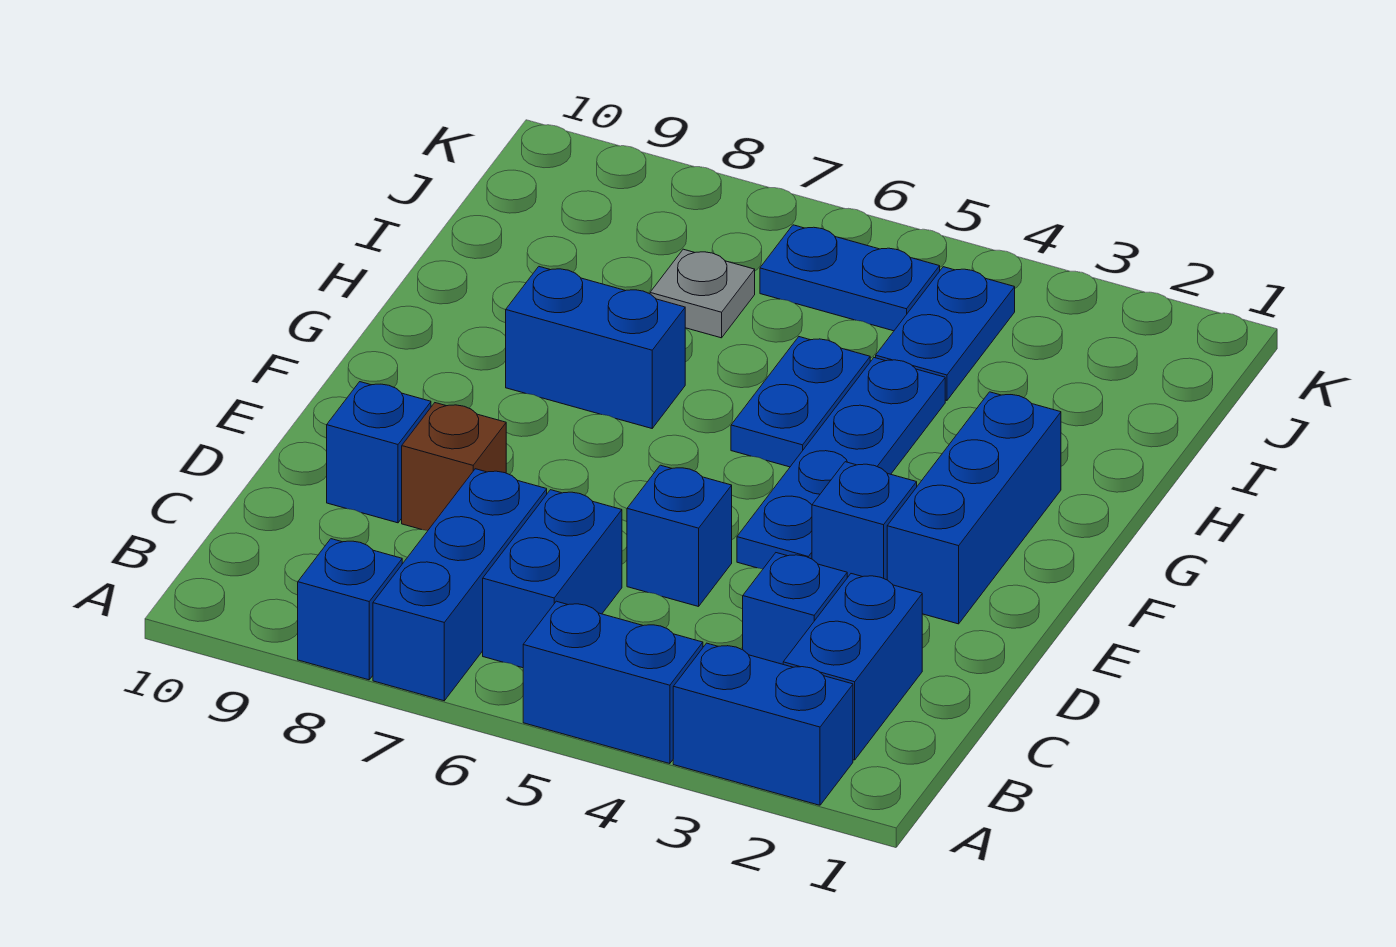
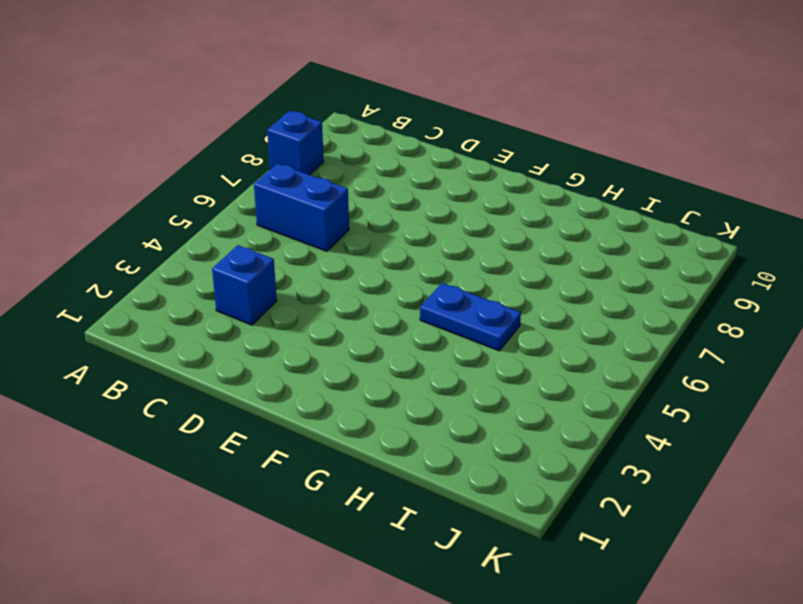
none -> blue 1x2 brick [673,643,853,805]
none -> blue 1x2 brick [523,601,703,764]
none -> blue 1x3 brick [373,469,547,701]

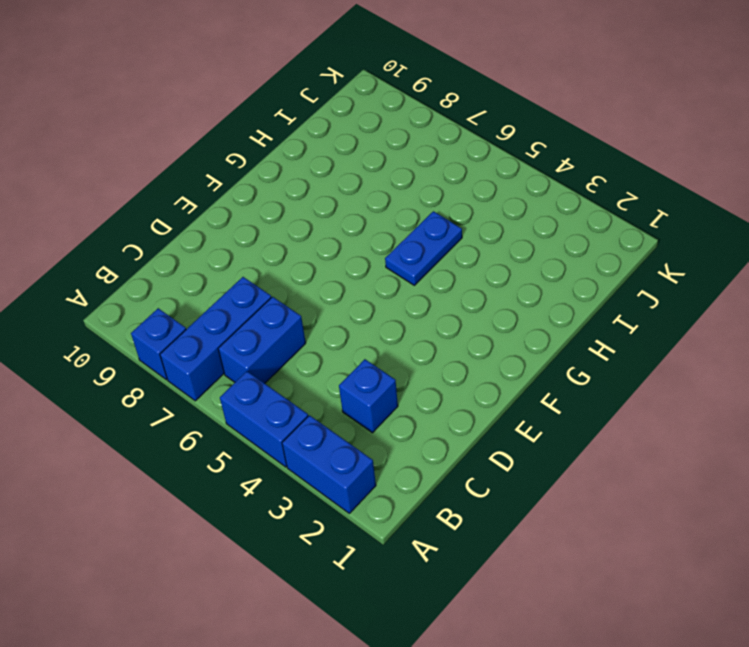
none -> blue 1x2 brick [783,574,922,760]
none -> blue 1x1 brick [627,465,732,607]
none -> brown 1x1 brick [402,403,506,531]

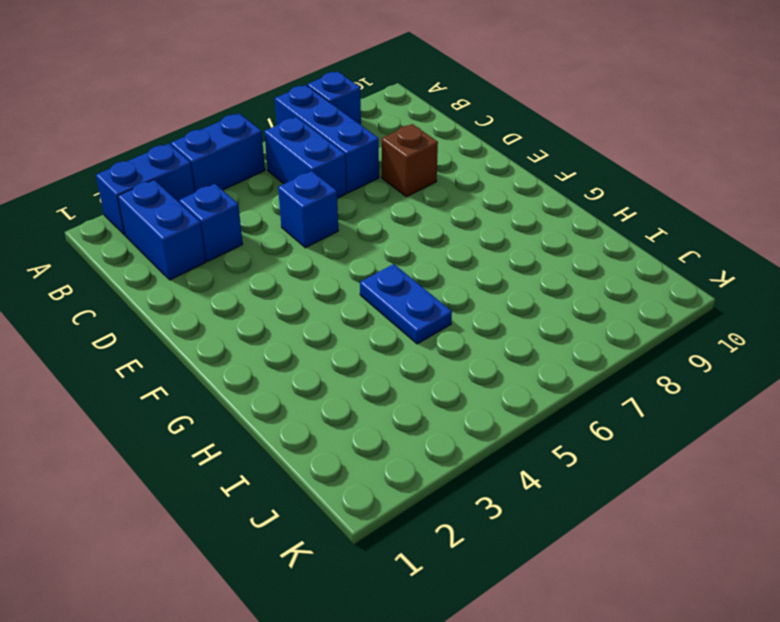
none -> blue 1x1 brick [327,382,431,523]
none -> blue 1x3 brick [887,392,1061,624]
none -> blue 1x1 brick [812,462,917,580]

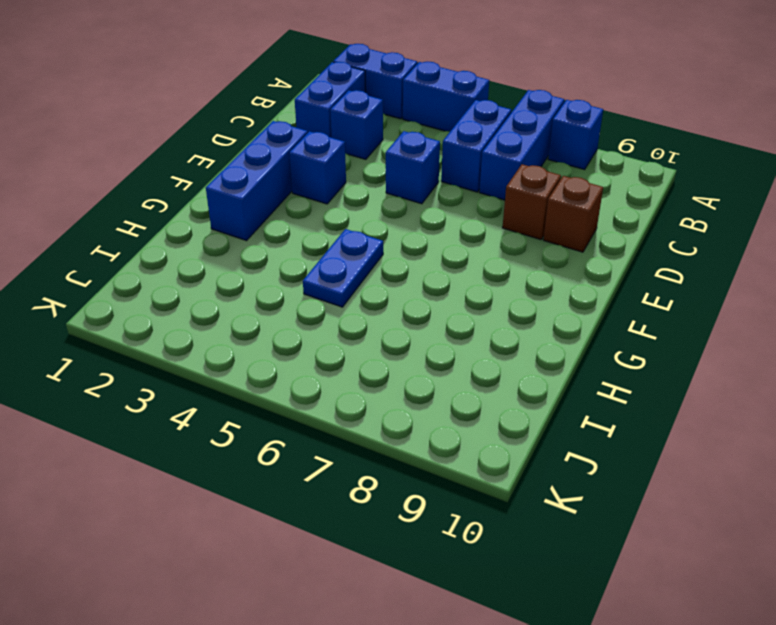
brown 1x1 brick [543,176,603,252] -> blue 1x1 brick [327,382,431,523]
none -> blue 1x4 plate [737,358,945,569]
none -> blue 1x2 brick [506,267,685,428]
none -> blue 1x2 plate [876,267,1015,401]

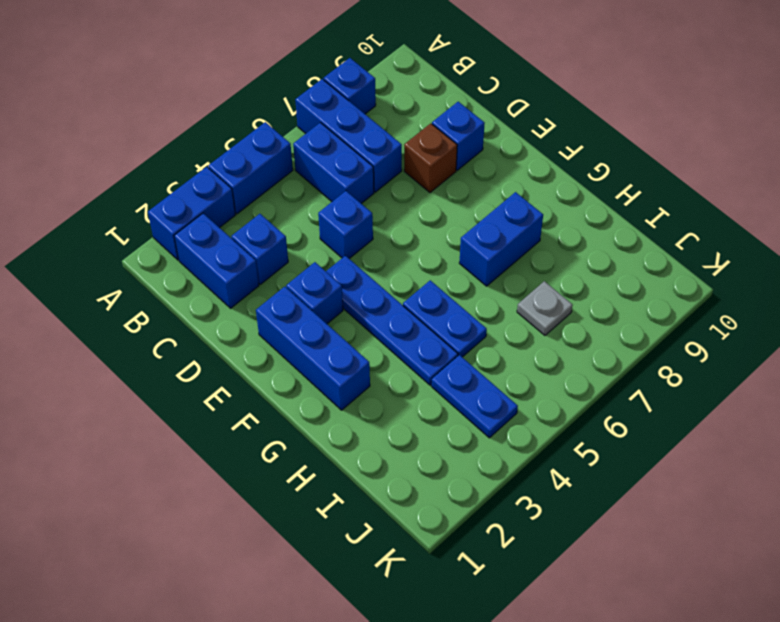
none -> blue 1x2 plate [760,225,940,331]

